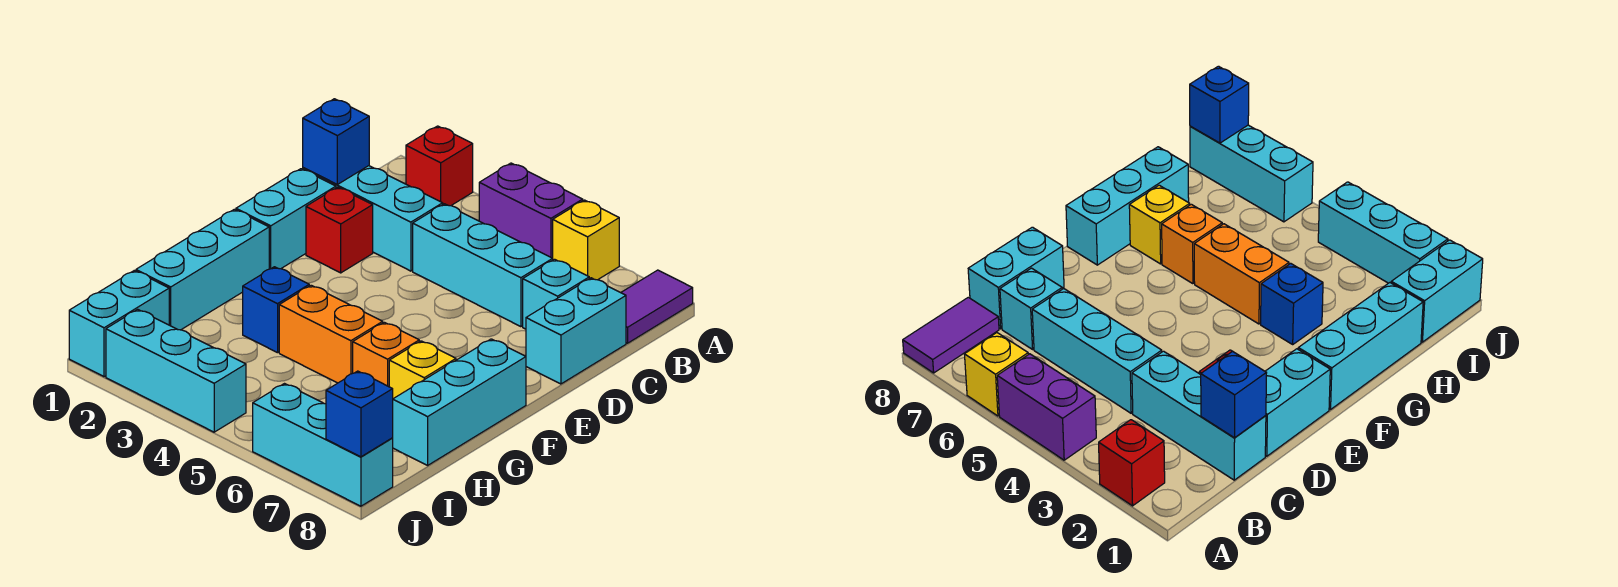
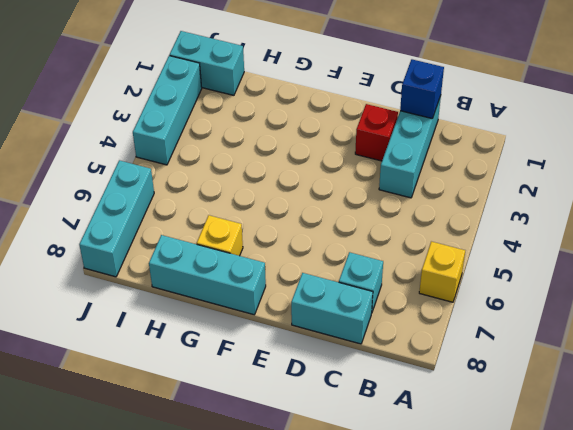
none -> red 1x1 brick [406,126,473,206]
none -> purple 1x2 brick [479,163,583,258]
none -> purple 1x2 tile [621,270,693,343]

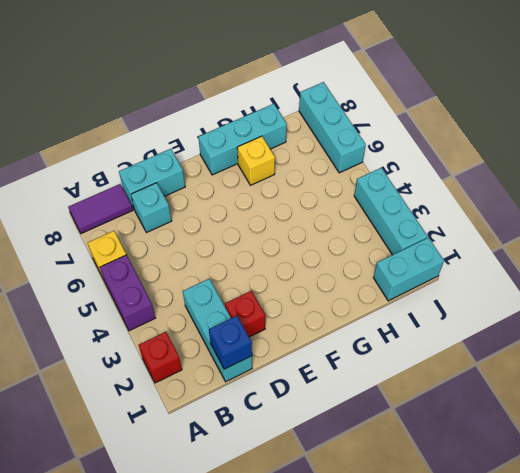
none -> cyan 1x3 brick [413,204,553,327]
none -> cyan 1x2 brick [236,169,336,269]
none -> cyan 1x3 brick [136,209,269,330]

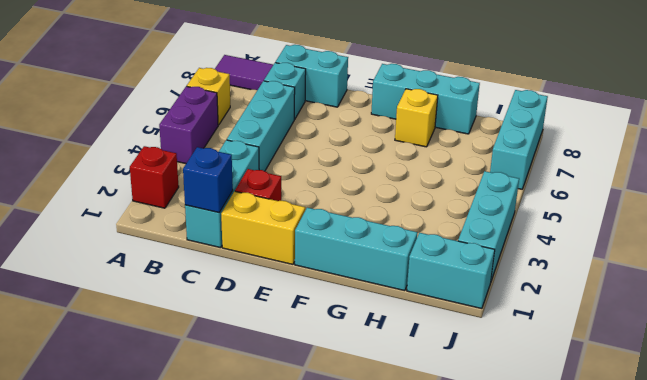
yellow 1x2 brick [221,191,305,264] -> cyan 1x2 brick [236,169,336,269]
none -> blue 1x1 brick [243,267,309,353]
none -> orange 1x2 brick [279,285,383,383]
none -> orange 1x1 brick [353,322,419,387]

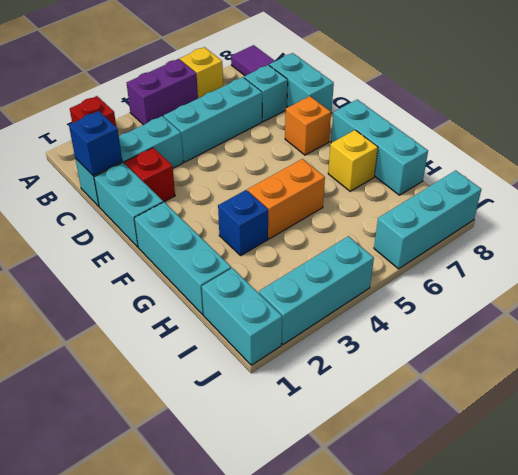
orange 1x1 brick [285,96,331,155] -> orange 1x1 brick moved to [353,322,419,387]
none -> blue 1x1 brick [326,371,393,457]

